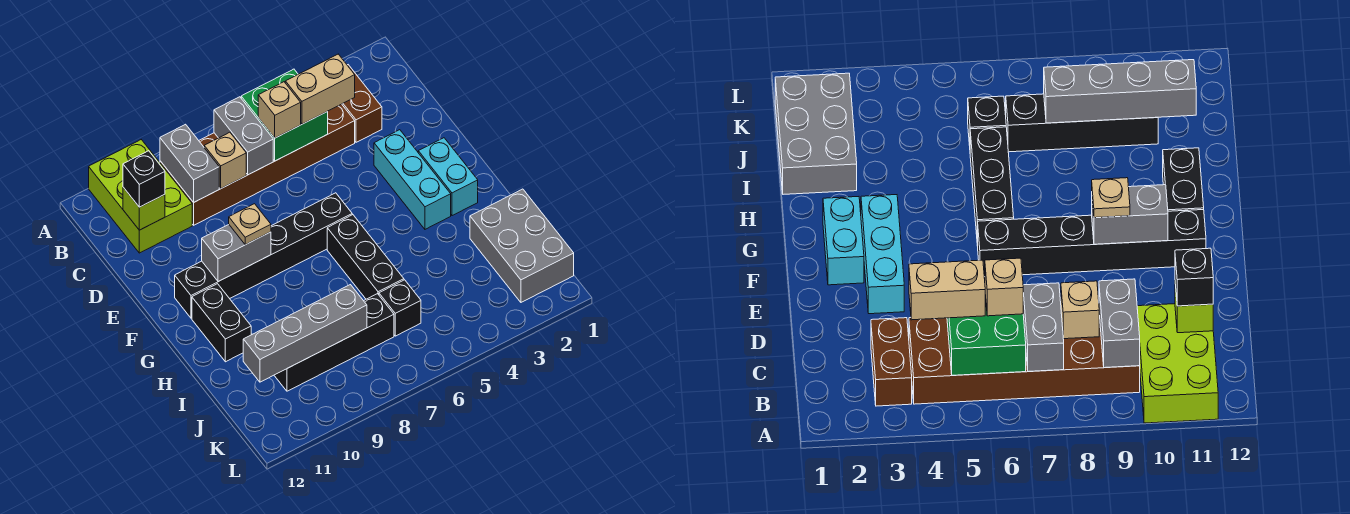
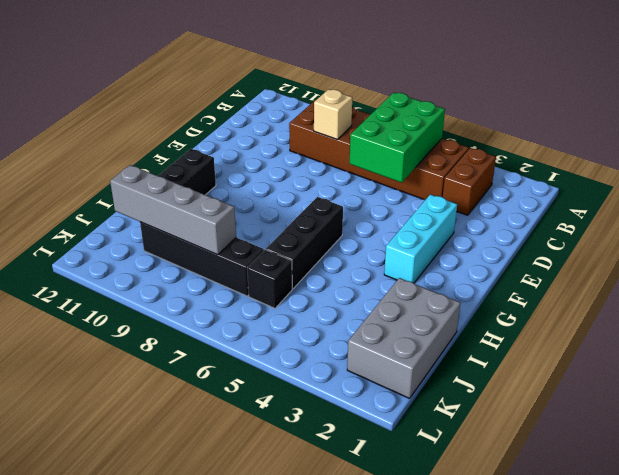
green 2x3 brick [350,92,445,183] -> green 2x2 brick [241,69,328,161]
none -> lime 2x3 brick [89,140,192,253]
none -> cyan 1x2 brick [418,138,478,216]
none -> black 1x6 brick [175,193,352,318]

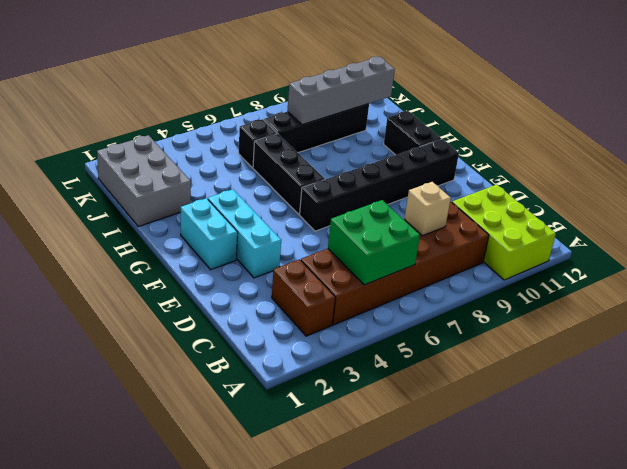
none -> grey 1x2 brick [214,97,273,175]
none -> grey 1x2 brick [160,124,219,202]
none -> lime 1x1 brick [123,187,165,230]

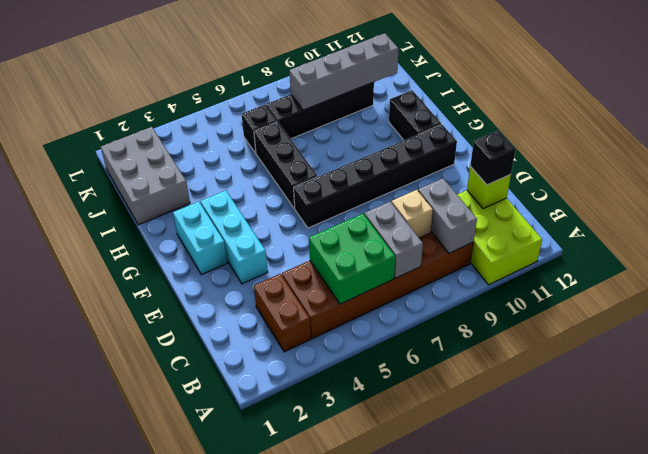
none -> grey 1x2 brick [202,225,271,282]
none -> tan 1x2 brick [285,54,355,124]
none -> tan 1x1 brick [258,82,301,138]

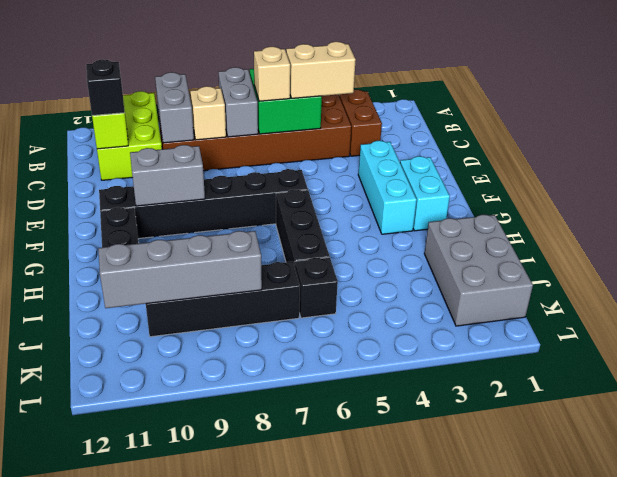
none -> tan 1x1 plate [229,204,271,245]

